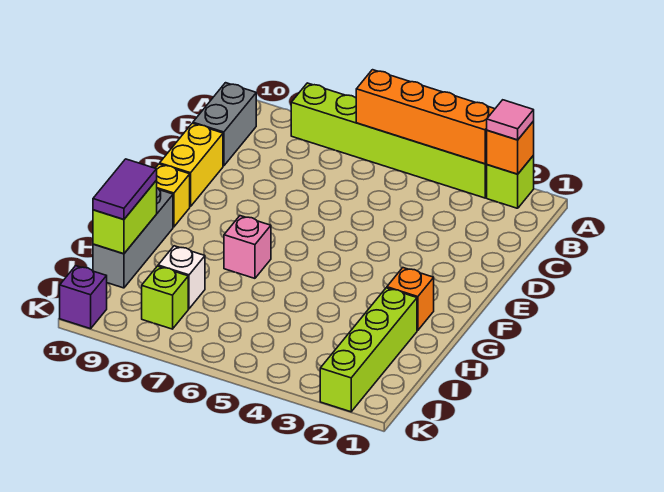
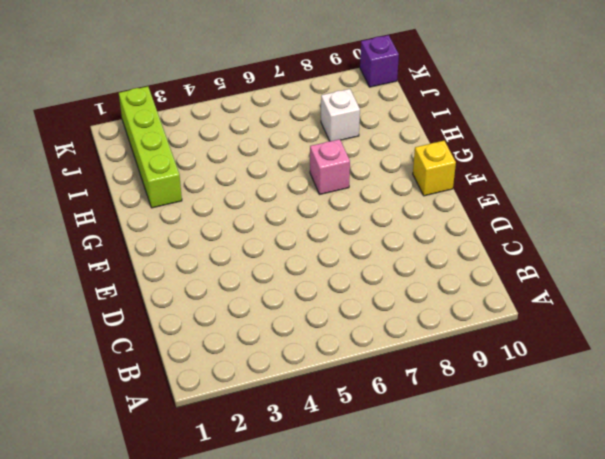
none -> lime 1x1 brick [487,156,534,208]
none -> lime 1x6 brick [291,83,487,198]
none -> grey 1x2 brick [193,83,256,166]

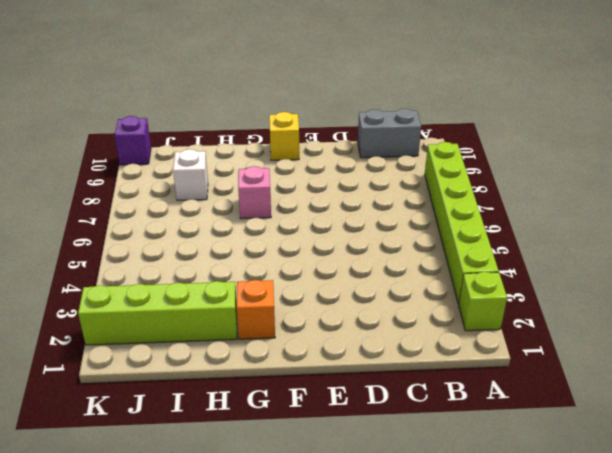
none -> yellow 1x2 brick [160,123,223,207]
none -> grey 1x3 brick [93,188,173,288]
none -> lime 1x1 brick [142,266,188,329]

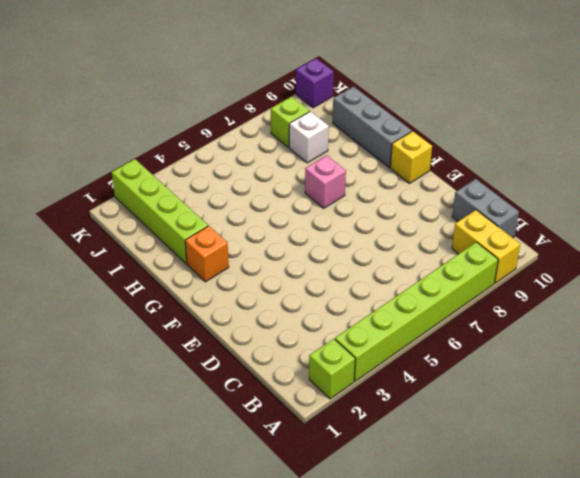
yellow 1x2 brick [452,210,520,283] -> yellow 1x2 brick moved to [160,123,223,207]
none -> orange 1x1 brick [486,121,534,174]
none -> orange 1x4 brick [356,70,495,164]
none -> lime 1x2 brick [93,181,157,254]

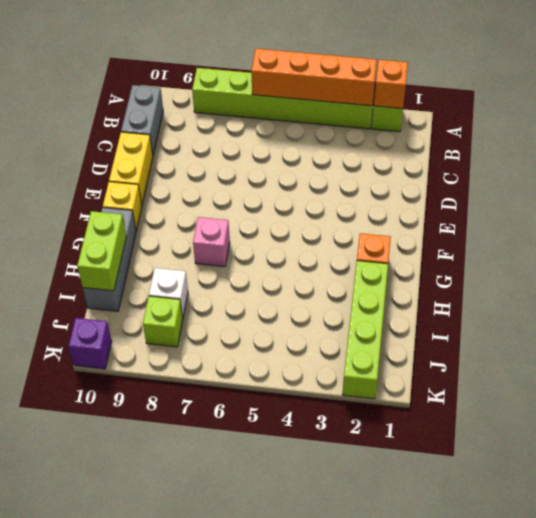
none -> pink 1x1 tile [487,100,534,140]
none -> purple 1x2 tile [93,159,157,220]

